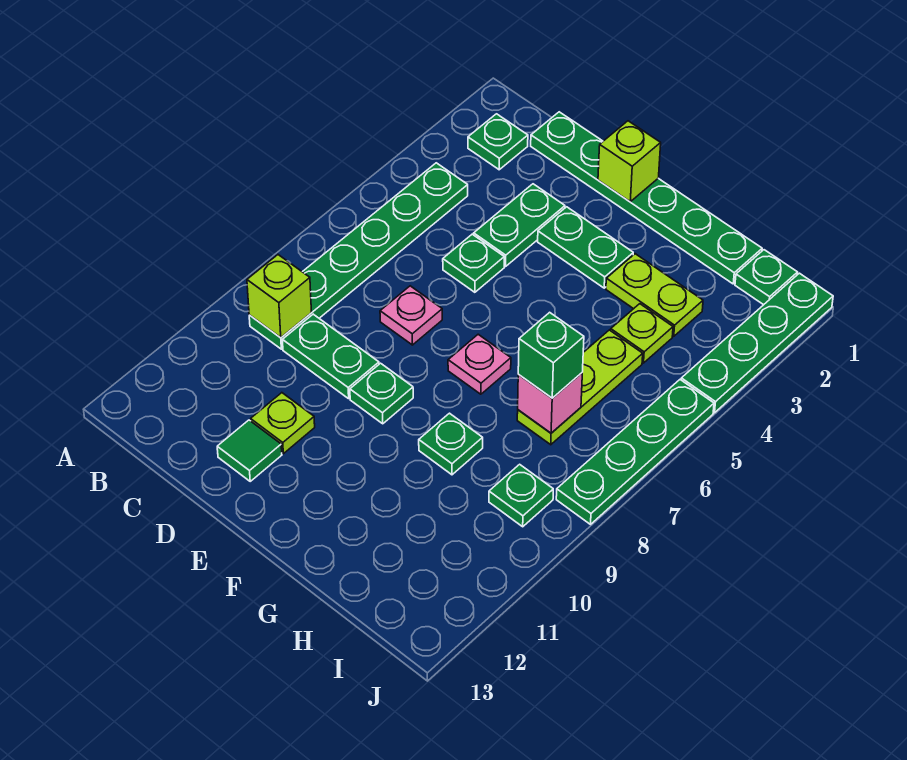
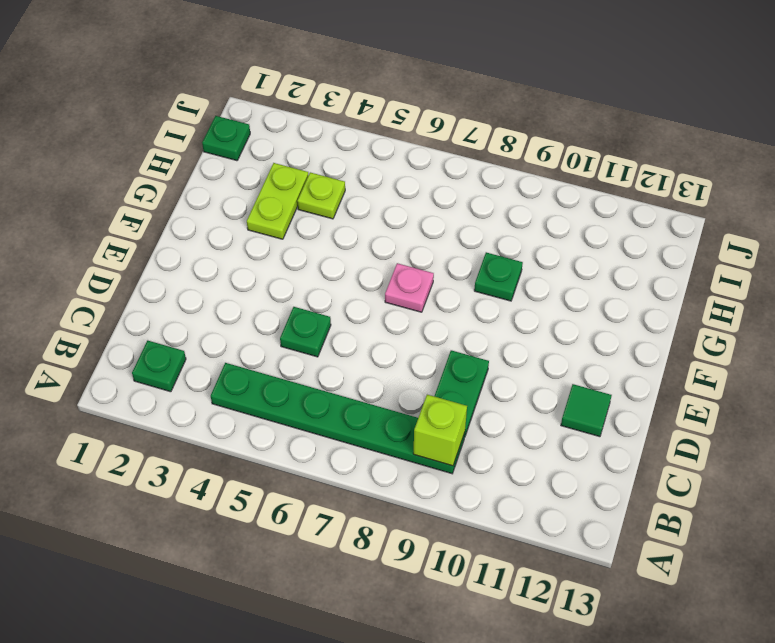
none -> green 1x6 plate [531,112,762,284]
none -> green 1x2 plate [474,184,565,266]
none -> pink 1x1 plate [380,286,442,345]

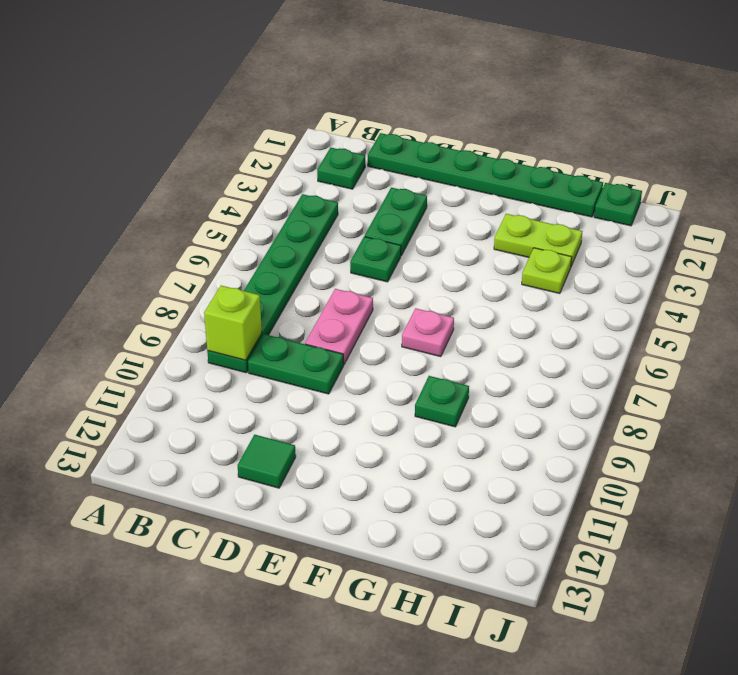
pink 1x2 plate [305,289,373,364] -> pink 1x1 plate [380,286,442,345]
none -> lime 1x1 plate [251,393,315,454]
none -> green 1x2 plate [538,207,633,288]
none -> green 1x1 plate [350,363,413,424]

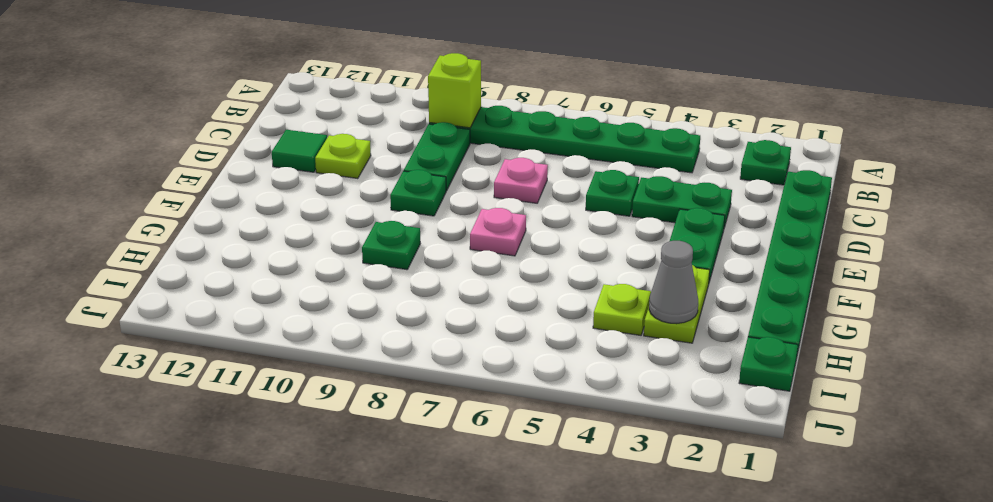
grey 1x1 cone [649,241,698,324] -> none
none -> lime 1x3 plate [517,330,643,445]
none -> green 1x1 plate [489,464,553,527]
none -> green 1x4 plate [681,273,833,413]

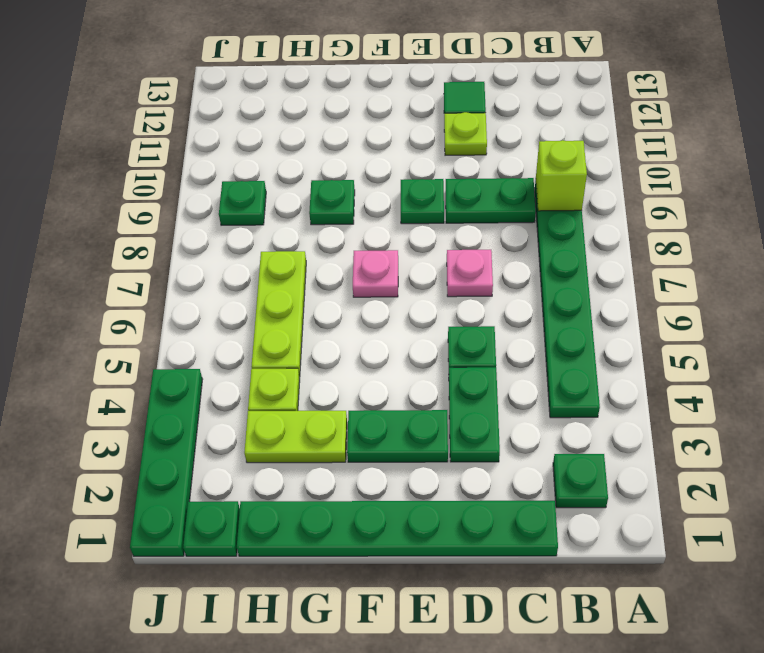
none -> green 1x4 plate [556,380,714,524]
none -> lime 1x1 brick [598,121,661,202]
none -> pink 1x1 brick [518,373,582,433]

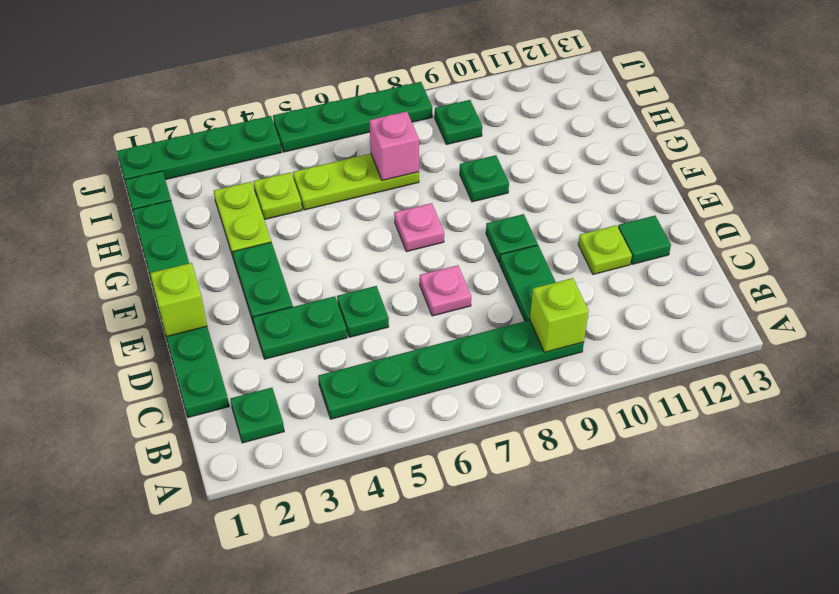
none -> green 1x1 brick [518,312,584,398]

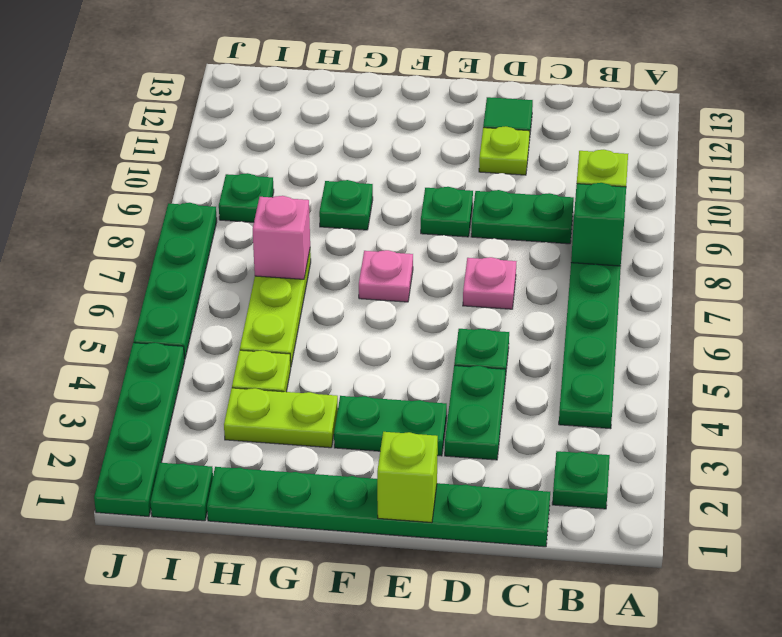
green 1x1 brick [571,183,626,266] -> green 1x1 brick moved to [518,312,584,398]

